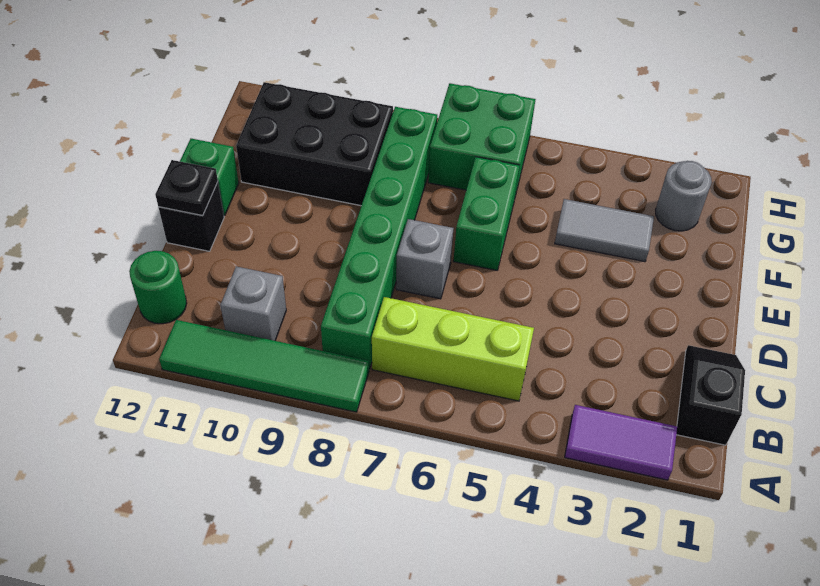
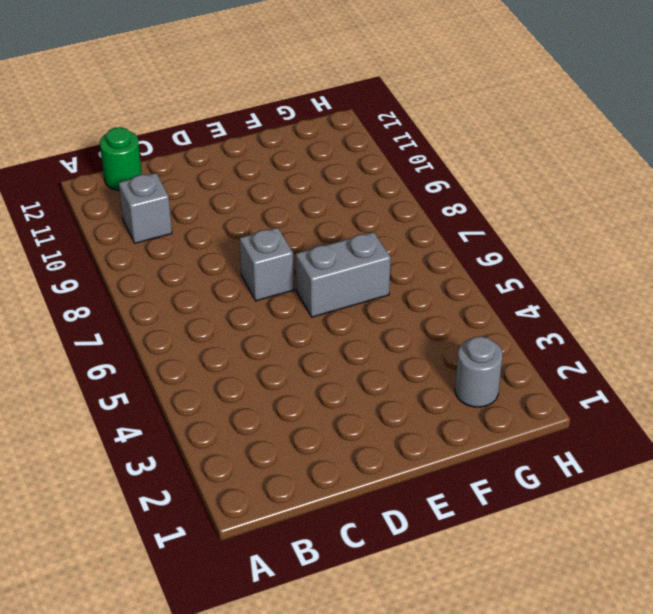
grey 1x2 brick [296,232,391,317] -> green 1x2 brick [453,157,520,270]
none -> purple 1x2 tile [565,405,677,480]
none -> green 1x4 tile [159,320,369,412]
none -> black 1x2 slope [676,345,745,445]

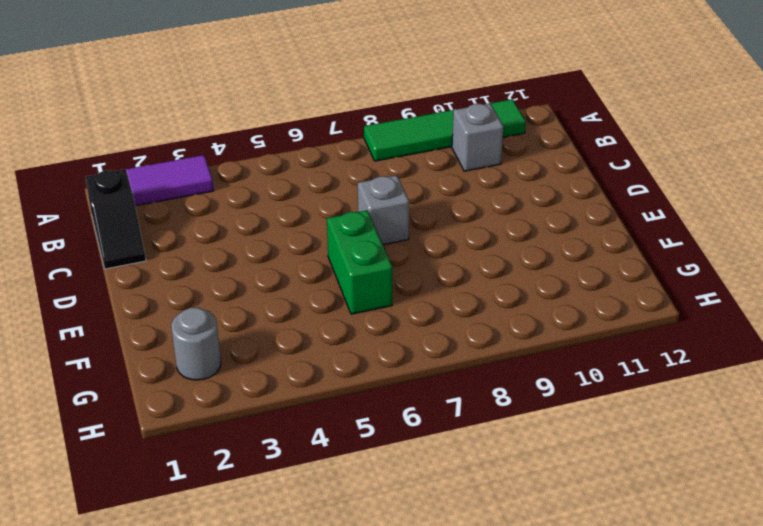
none -> lime 1x3 brick [372,297,534,401]
none -> green 1x6 brick [321,107,437,369]
none -> green 1x1 round brick [129,251,187,324]

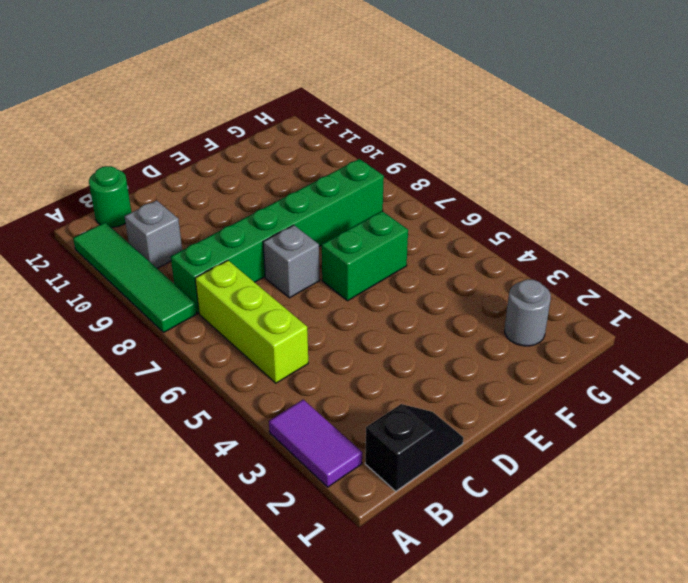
none -> black 1x1 brick [158,182,224,251]
none -> green 1x1 brick [180,139,239,216]
none -> grey 1x2 tile [555,199,654,262]

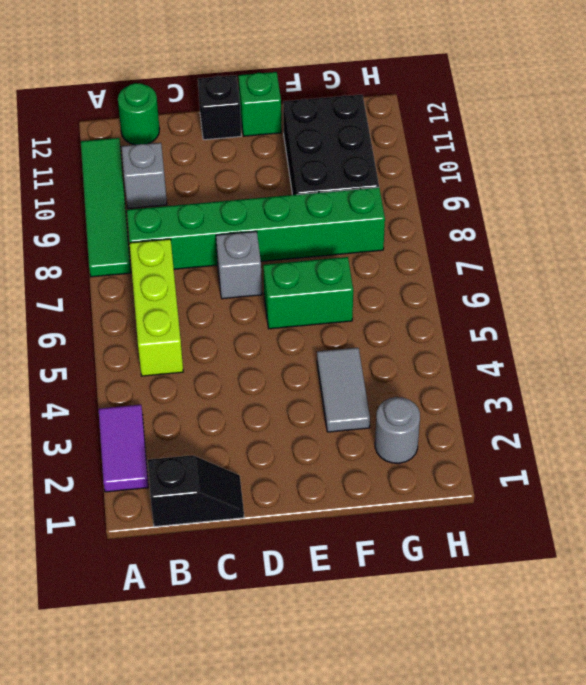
none -> green 2x2 brick [428,83,536,196]
none -> black 1x1 plate [155,160,218,215]

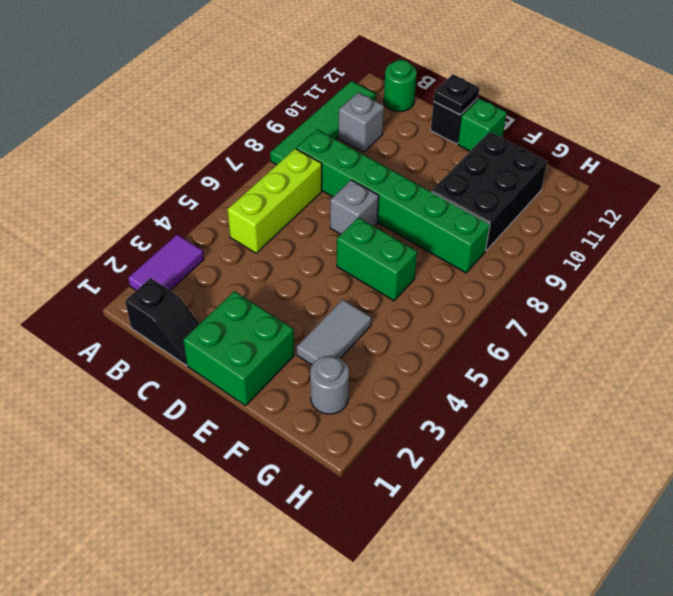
green 2x2 brick [183,291,294,406] -> green 2x2 brick moved to [428,83,536,196]

